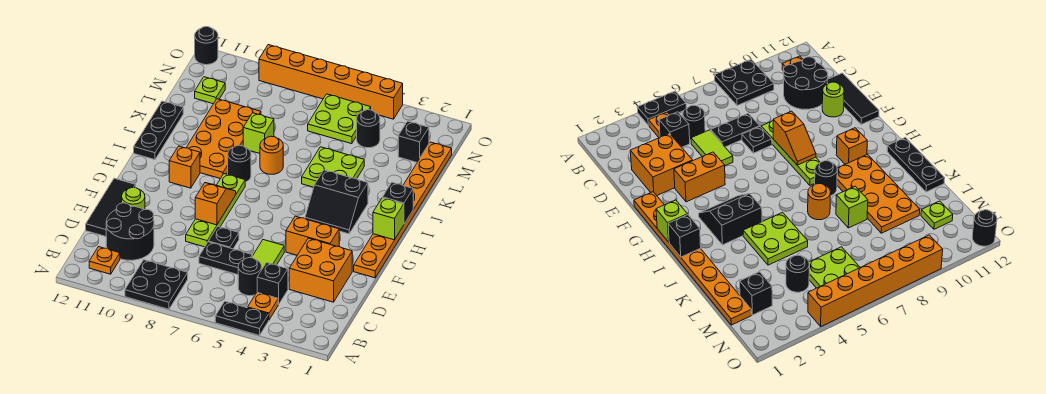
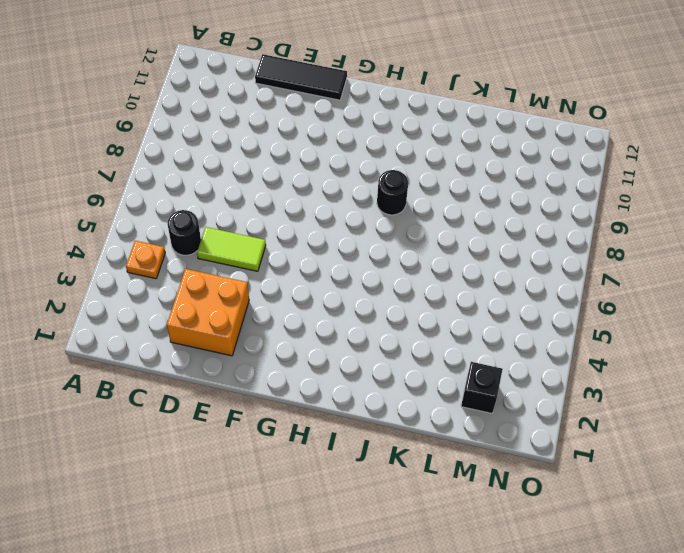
none -> black 1x2 plate [215,301,269,335]
none -> black 2x2 plate [125,260,188,309]
none -> orange 1x1 plate [89,247,120,274]
none -> black 1x1 brick [257,263,288,304]

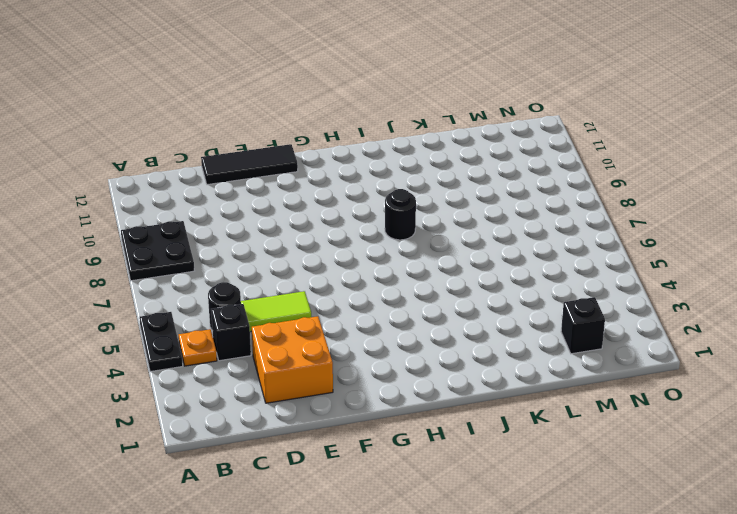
none -> orange 1x1 plate [89,247,120,274]
none -> black 2x2 round brick [106,203,154,260]
none -> black 1x2 plate [199,242,252,275]
none -> black 1x1 plate [208,227,239,249]

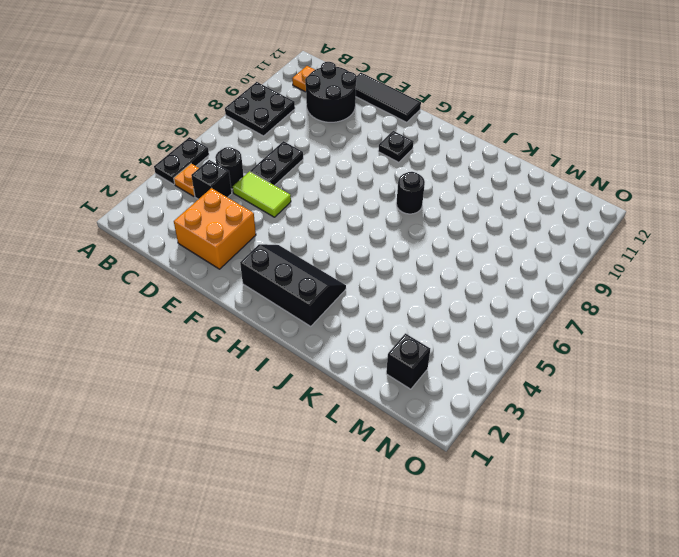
black 2x3 slope [240,244,346,326] -> black 2x2 slope [305,170,368,234]
black 1x1 plate [378,131,414,162] -> black 1x1 plate moved to [208,227,239,249]
none -> lime 1x4 plate [186,174,245,247]
none -> lime 1x1 round brick [122,188,145,210]
none -> orange 1x8 plate [354,142,452,278]
none -> orange 1x2 brick [286,216,339,255]

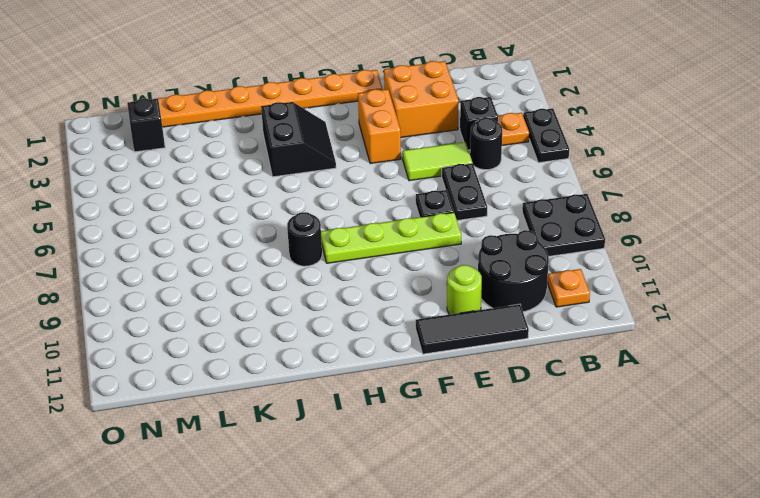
none -> orange 1x1 brick [169,146,200,188]
none -> orange 2x4 plate [186,99,261,179]
none -> black 1x3 plate [134,101,183,160]
none -> lime 2x2 plate [302,147,364,187]

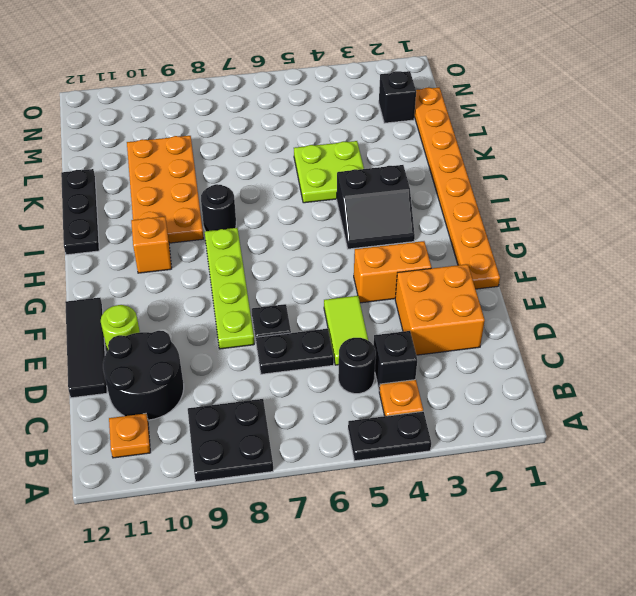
none -> orange 1x1 round brick [260,136,283,174]
none -> lime 1x1 brick [243,113,274,153]
none -> black 1x1 round brick [357,110,380,148]
none -> lime 2x2 plate [308,94,371,144]

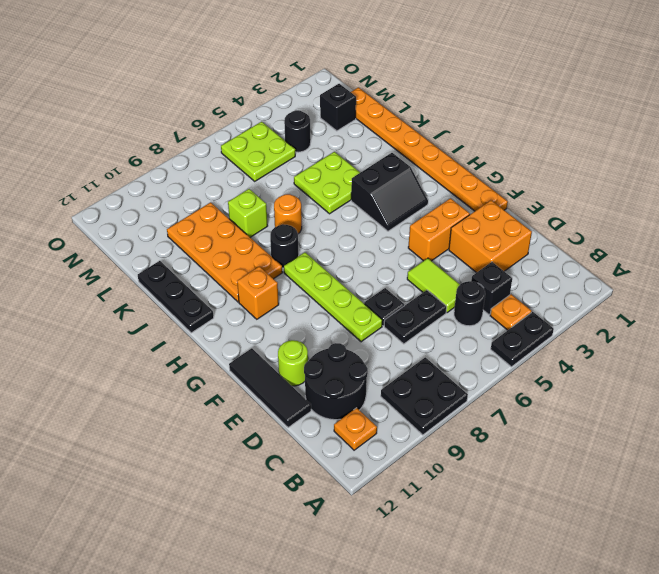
none -> lime 1x1 plate [195,77,225,104]
none -> orange 1x6 brick [259,45,403,119]
none -> black 1x1 round brick [195,27,218,65]
none -> orange 1x2 slope [195,183,236,225]

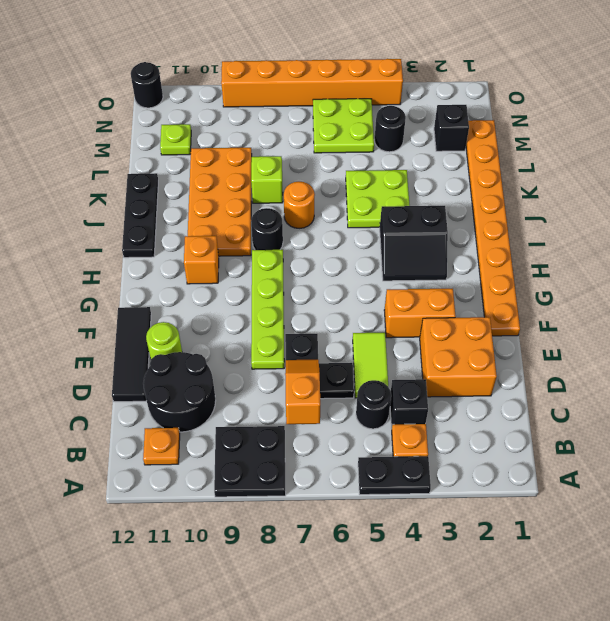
orange 1x2 slope [285,360,320,424] -> orange 1x2 slope moved to [195,183,236,225]
none -> lime 1x1 brick [373,198,404,240]
none -> black 1x1 brick [383,182,413,224]

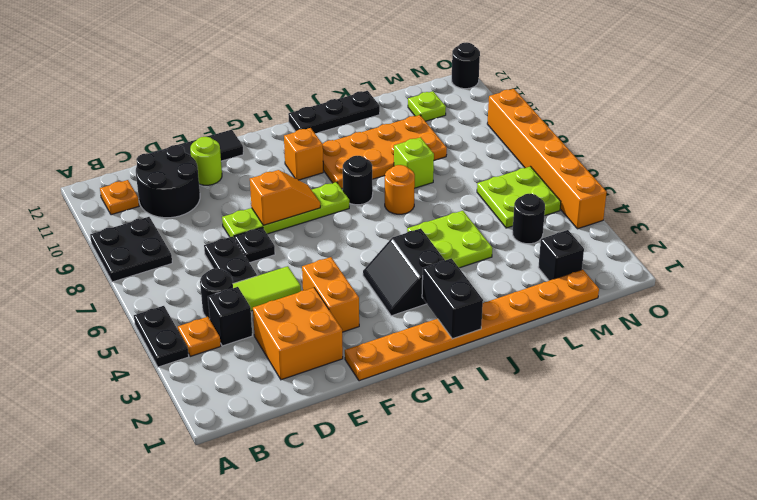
black 1x2 brick [422,258,483,339] -> black 1x1 brick [383,182,413,224]
none -> lime 1x1 brick [373,198,404,240]

